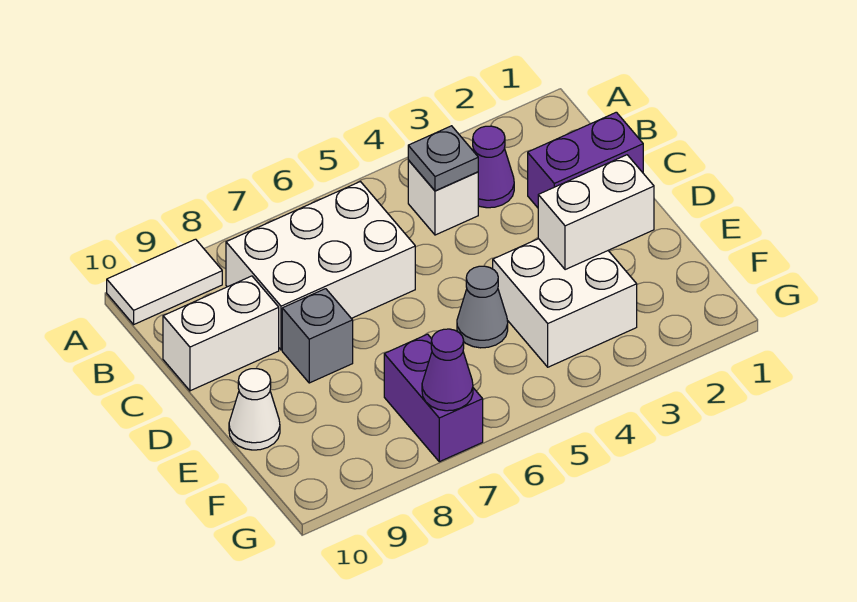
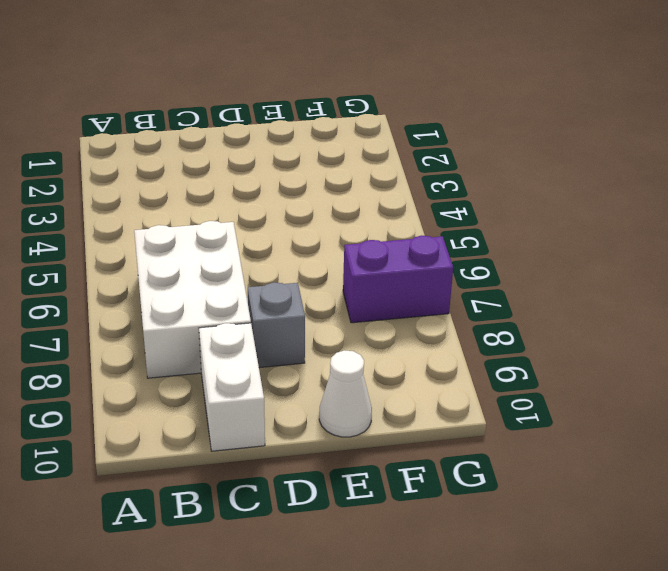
none -> white 1x2 tile [107,239,222,324]
none -> purple 1x1 cone [473,126,514,208]
none -> white 1x1 brick [408,160,478,235]

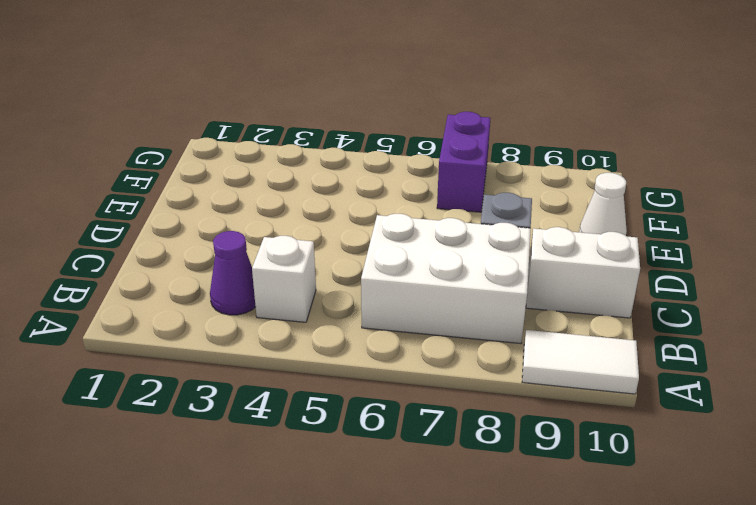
none -> purple 1x2 brick [528,112,643,208]
none -> white 2x2 brick [493,239,637,367]
none -> grey 1x1 cone [457,266,508,348]

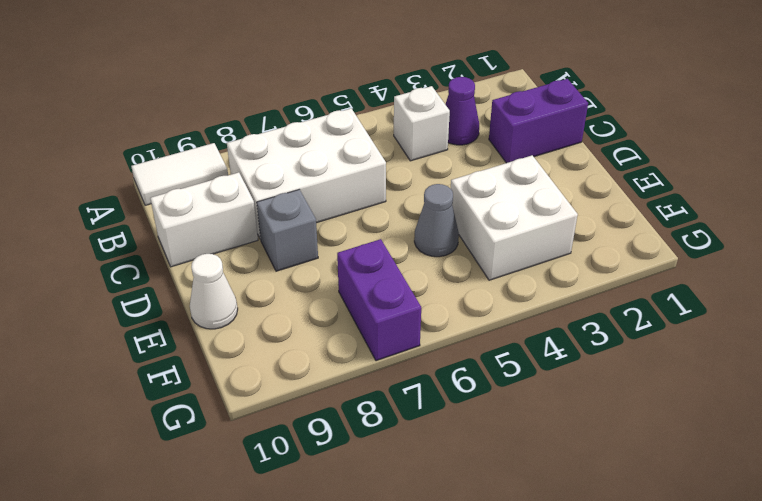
none -> grey 1x1 plate [408,126,478,191]
none -> white 1x2 brick [538,155,654,270]
none -> purple 1x1 cone [422,329,473,411]

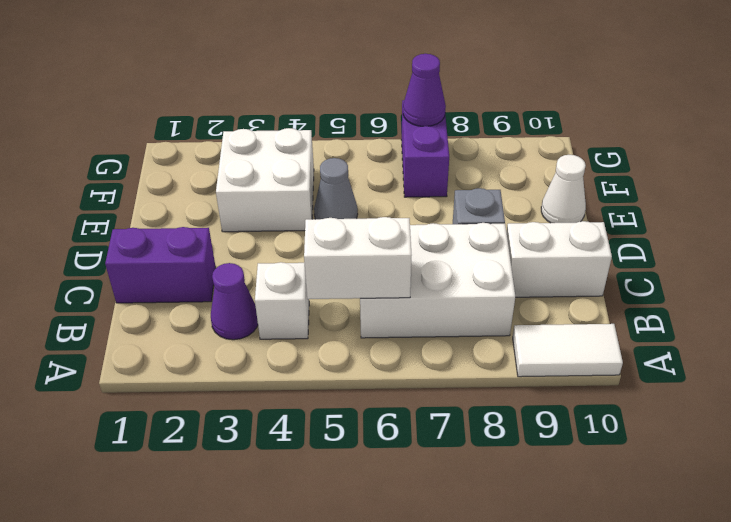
white 1x2 brick [304,217,412,299] -> white 1x2 brick moved to [538,155,654,270]
none -> grey 1x1 plate [408,126,478,191]

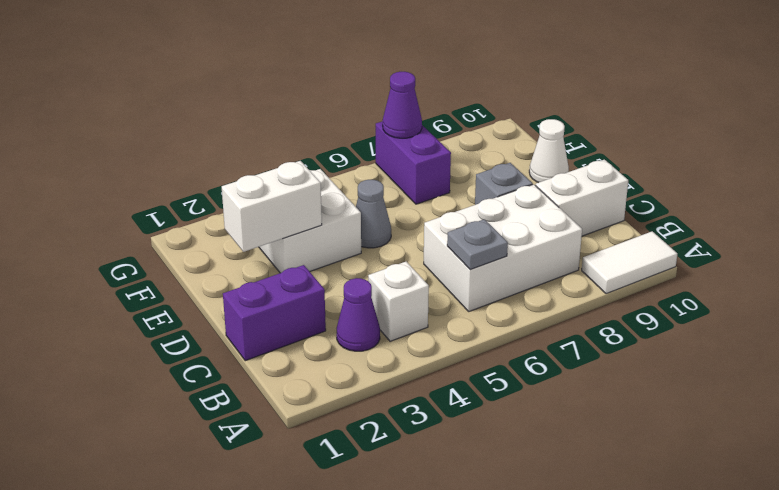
grey 1x1 plate [447,219,508,270] -> grey 1x1 plate moved to [408,126,478,191]

